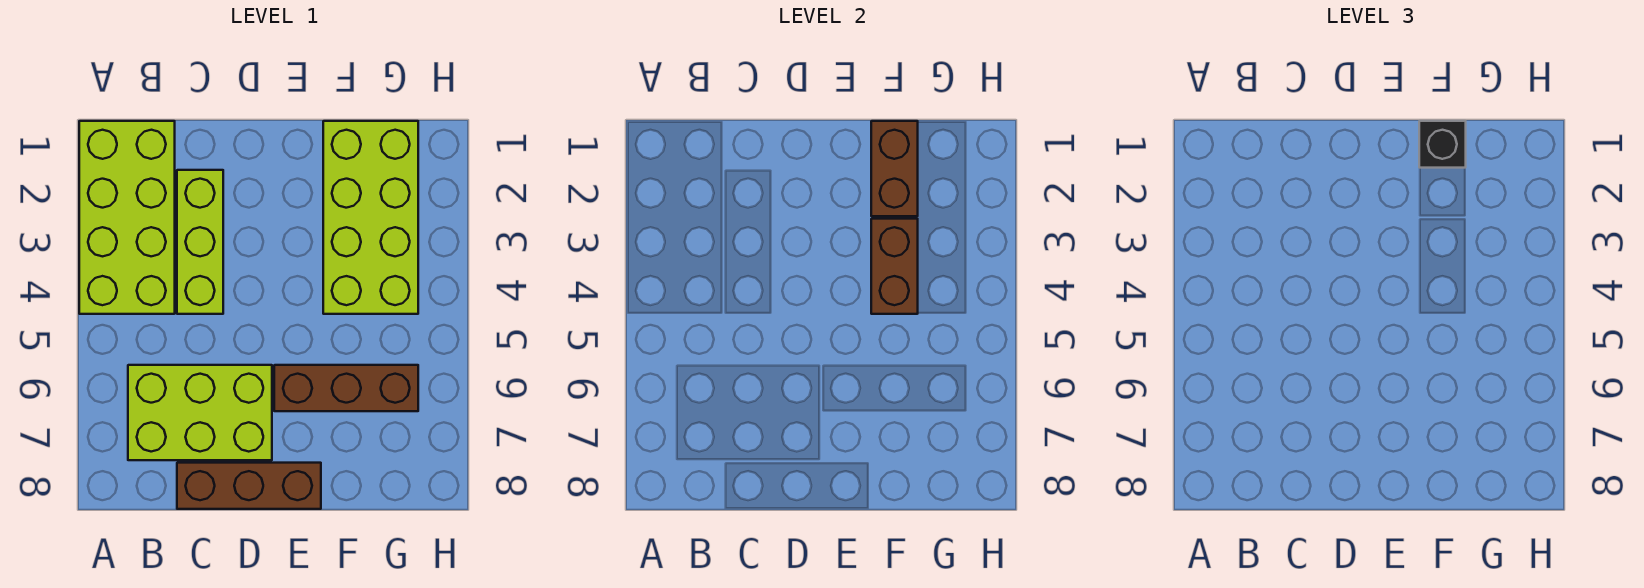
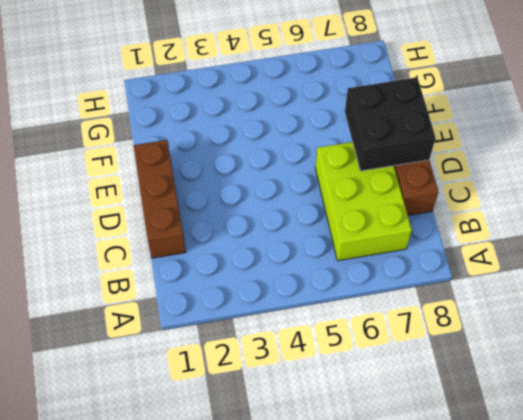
brown 1x3 brick [133,140,186,258] -> brown 1x3 brick moved to [274,365,418,411]
black 2x2 brick [345,77,435,171] -> none
none -> lime 2x4 brick [79,121,175,314]
none -> lime 1x3 brick [177,170,223,314]

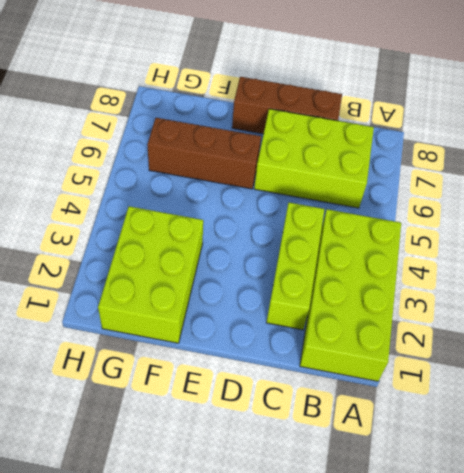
lime 2x3 brick [98,206,203,343] -> lime 2x4 brick [323,121,418,314]
none -> brown 1x2 brick [871,121,918,216]
none -> brown 1x2 brick [871,219,918,314]

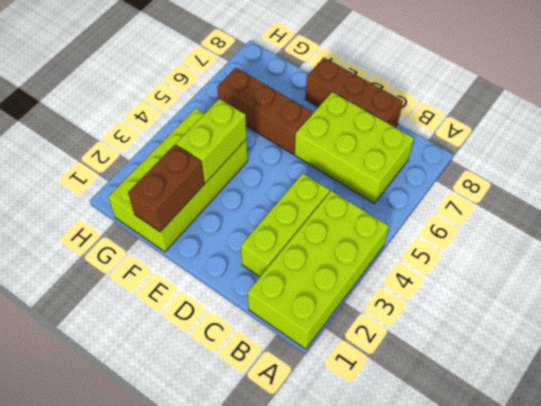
lime 1x2 brick [176,99,247,183] -> brown 1x2 brick [871,219,918,314]
none -> black 1x1 brick [1419,121,1466,168]

